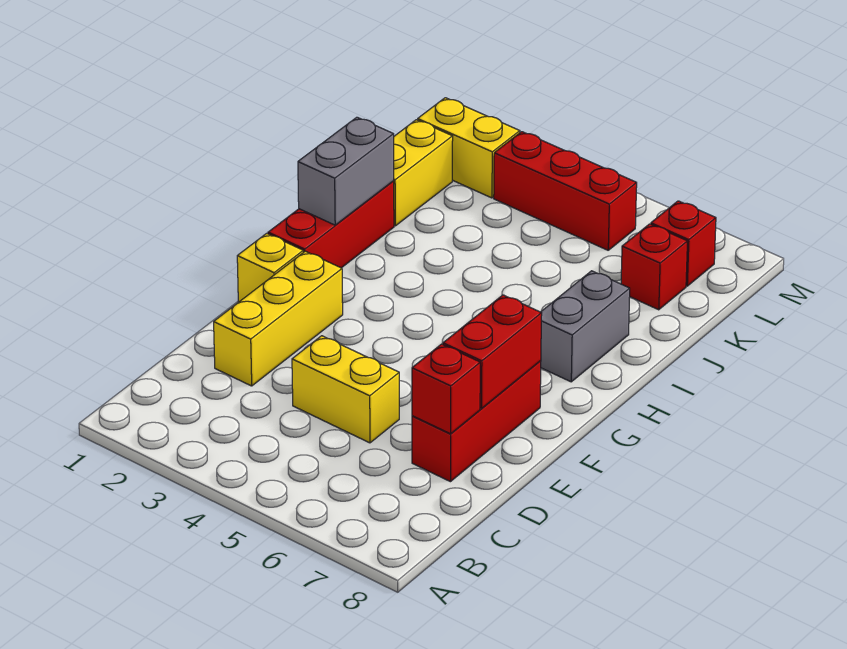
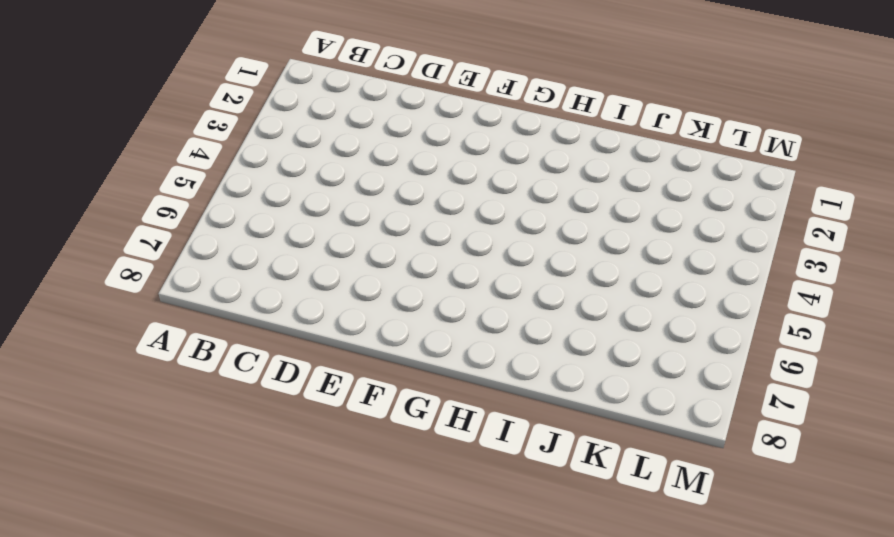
none -> yellow 1x3 brick [214,251,343,386]
none -> yellow 1x2 brick [292,336,399,443]
none -> red 1x3 brick [412,361,541,482]

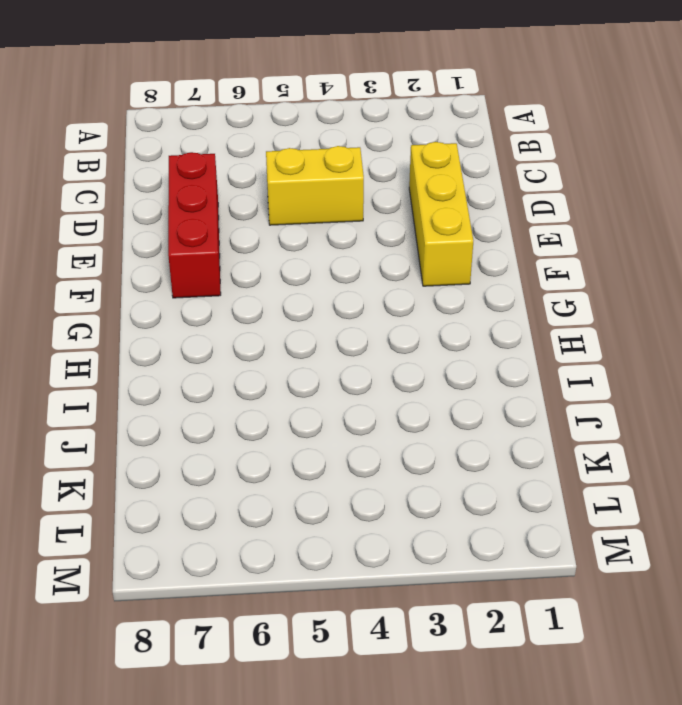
none -> yellow 1x1 brick [237,233,303,302]
none -> red 1x3 brick [268,181,394,268]
none -> grey 1x2 brick [541,271,630,382]

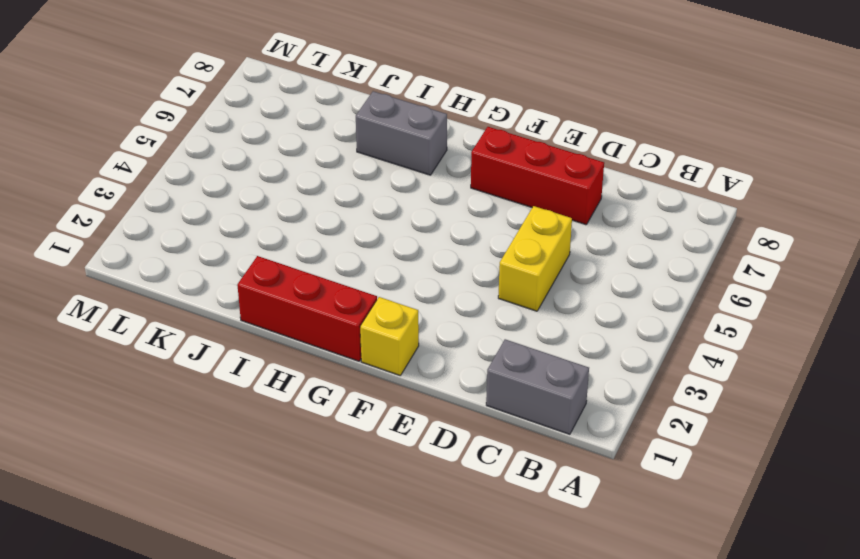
grey 1x2 brick [486,339,589,434] -> grey 1x2 brick moved to [298,117,394,225]
none -> yellow 1x3 brick [214,251,343,386]
none -> yellow 1x2 brick [394,120,453,226]
none -> red 1x1 brick [621,224,687,310]

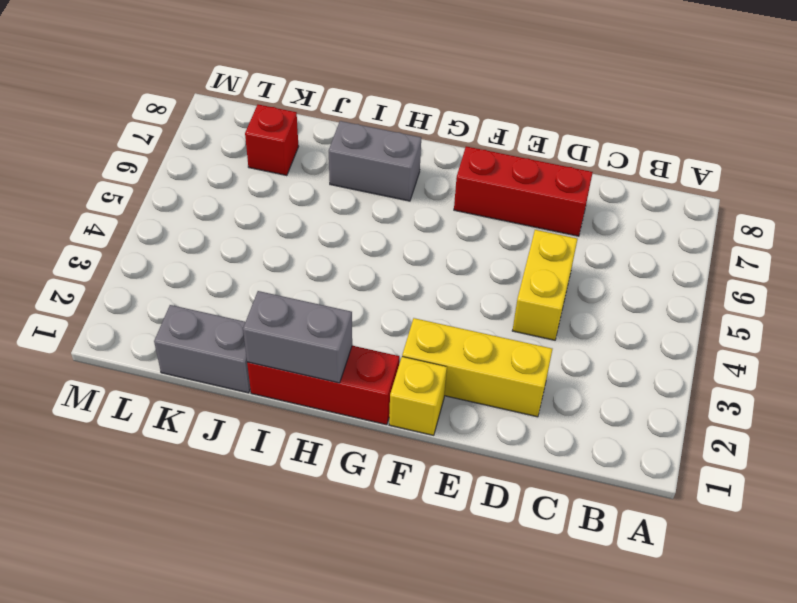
grey 1x2 brick [154,305,250,393] -> yellow 1x2 brick [394,120,453,226]
none -> yellow 1x2 brick [418,98,520,198]
none -> red 1x3 brick [494,132,637,250]
none -> red 1x1 brick [651,201,716,286]

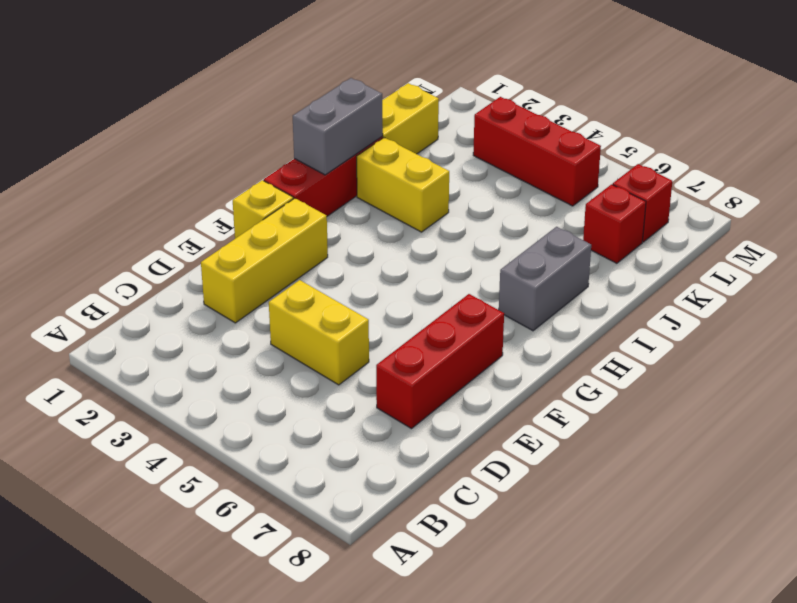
yellow 1x2 brick [356,138,449,232] -> yellow 1x2 brick moved to [418,98,520,198]
none -> red 1x1 brick [412,344,480,434]
none -> red 1x2 brick [443,295,542,409]

